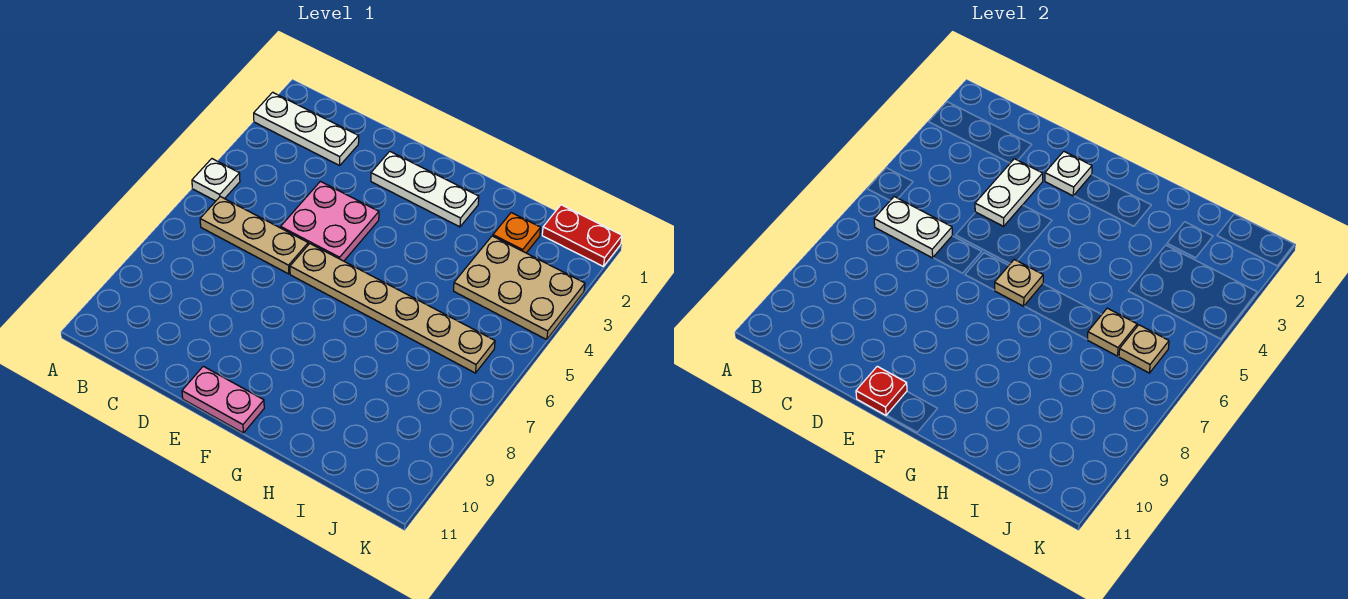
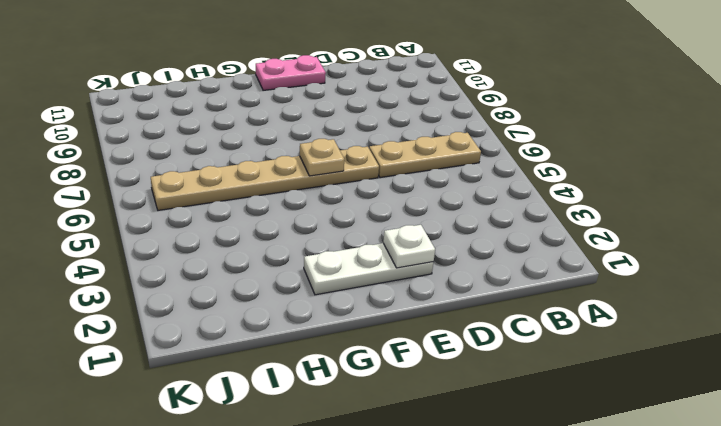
none -> white 1x3 plate [254,92,359,165]
none -> white 1x1 plate [192,159,240,201]
none -> pink 2x2 plate [281,181,379,261]

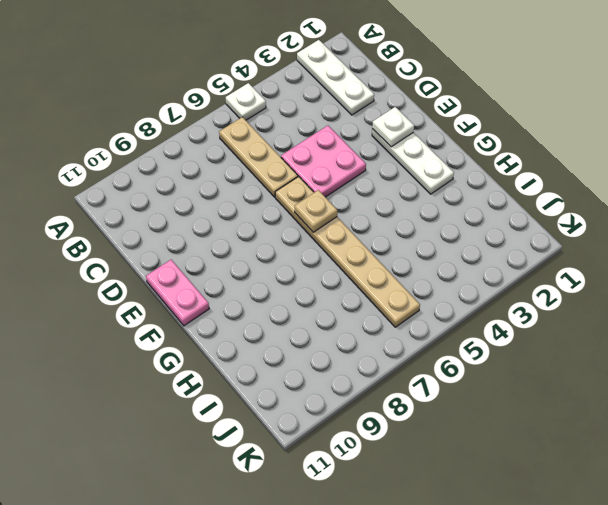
none -> orange 1x1 plate [493,213,541,253]
none -> tan 2x3 plate [454,236,585,340]
none -> red 1x2 plate [542,205,622,266]

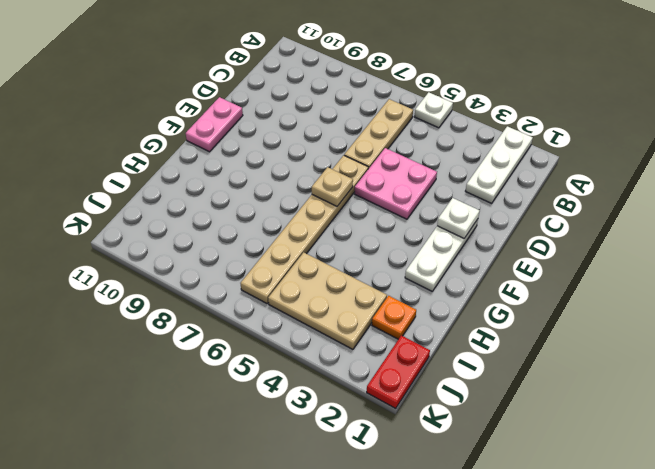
tan 2x3 plate [268,252,387,349] -> tan 2x3 plate turned to [454,236,585,340]
none -> white 1x2 plate [874,197,952,258]
none -> white 1x2 plate [975,159,1043,226]
none -> red 1x1 plate [856,366,907,415]

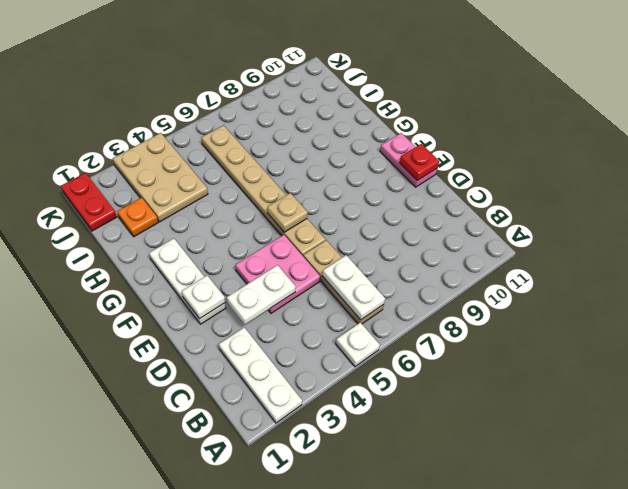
none -> tan 1x1 plate [1088,308,1137,356]
none -> tan 1x1 plate [1119,325,1169,373]

